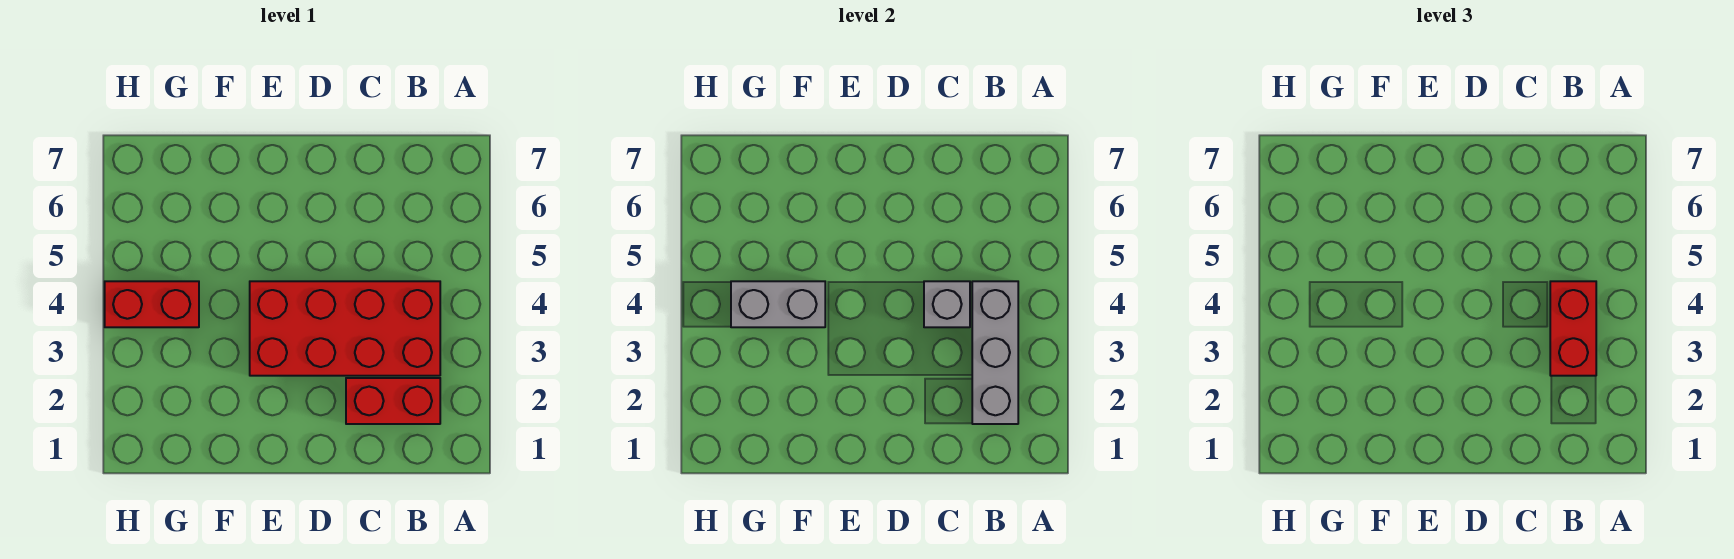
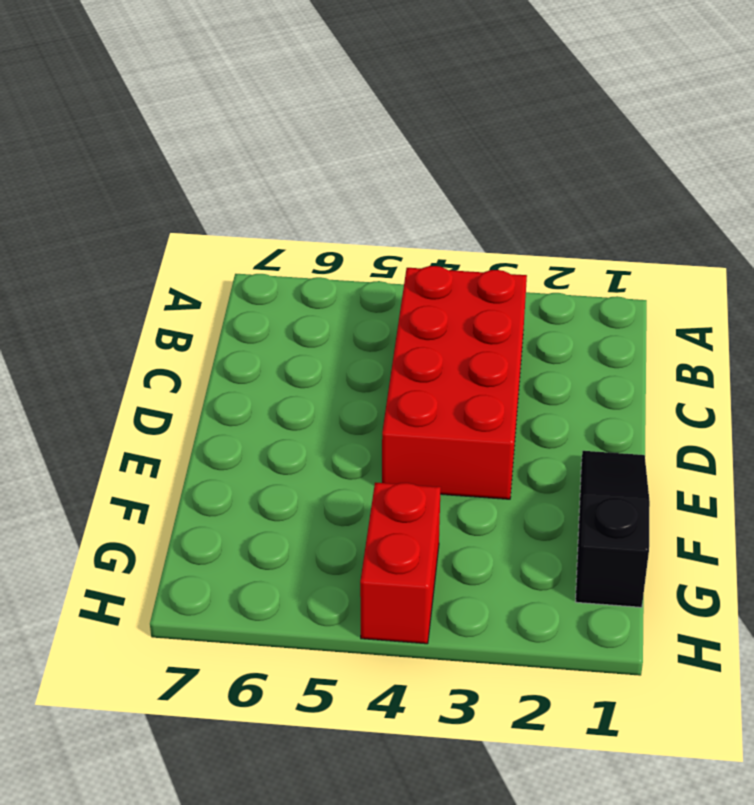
black 1x3 slope [576,451,650,607] -> none
none -> red 1x2 brick [346,378,440,424]
none -> grey 1x3 brick [972,281,1018,424]

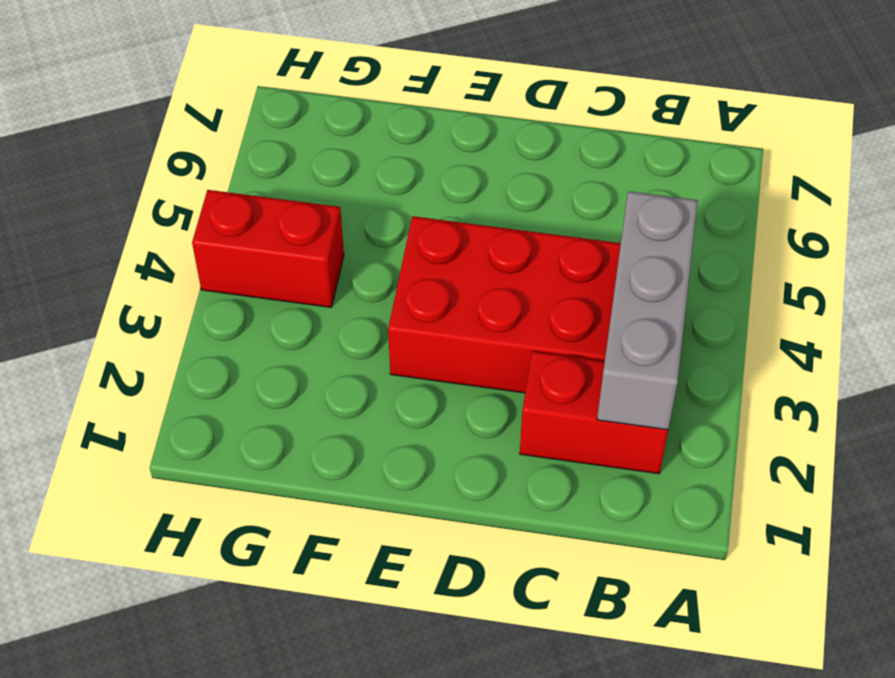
none -> grey 1x1 brick [924,281,970,327]
none -> grey 1x2 brick [731,281,825,327]

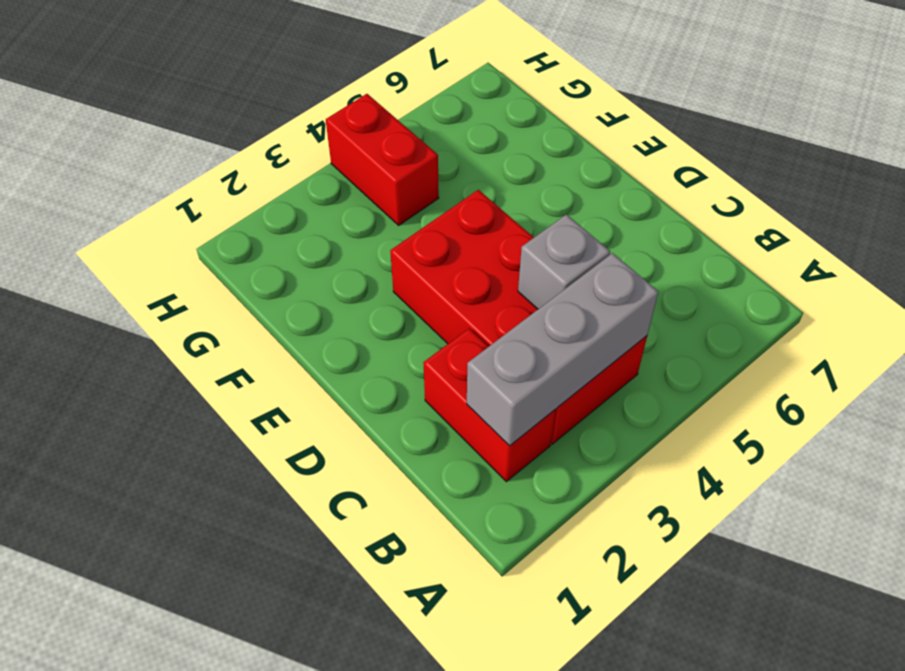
none -> grey 1x2 brick [731,281,825,327]
none -> red 1x2 brick [1550,281,1596,376]

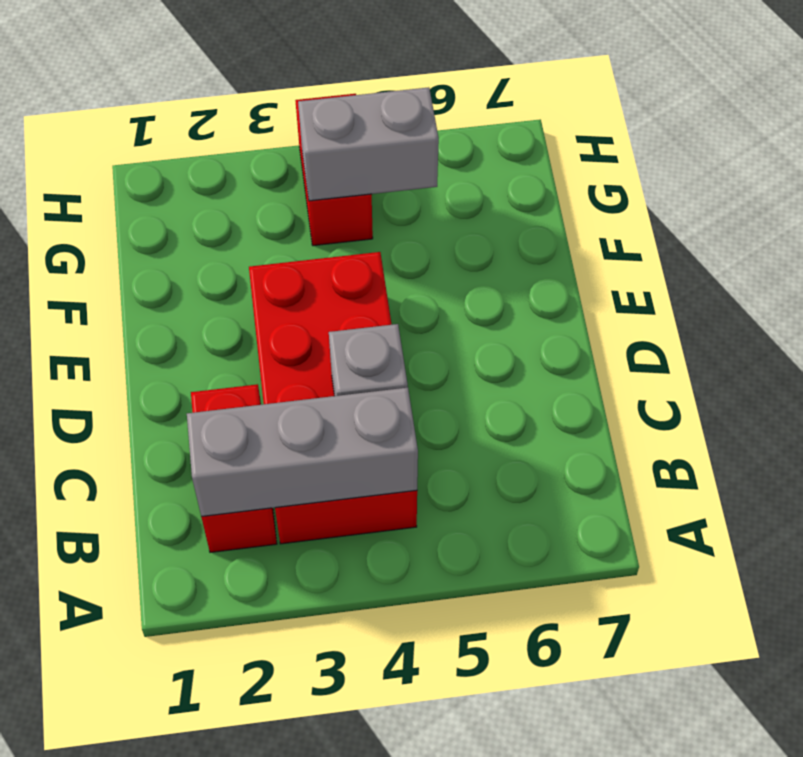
grey 1x2 brick [298,87,439,201] -> grey 1x2 brick turned to [731,281,825,327]
none -> red 1x2 brick [1550,281,1596,376]

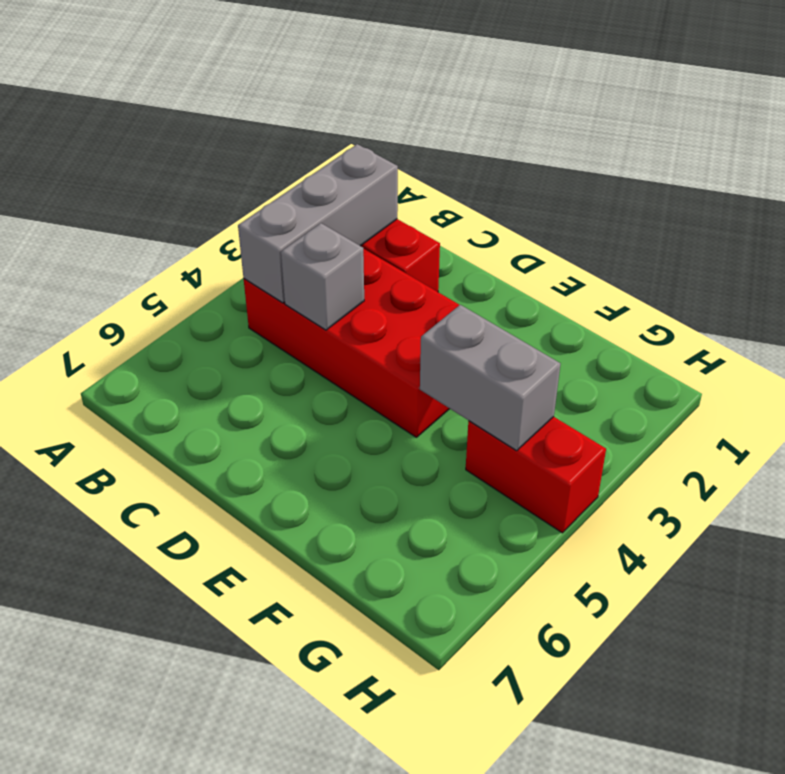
none -> red 1x2 brick [1550,281,1596,376]

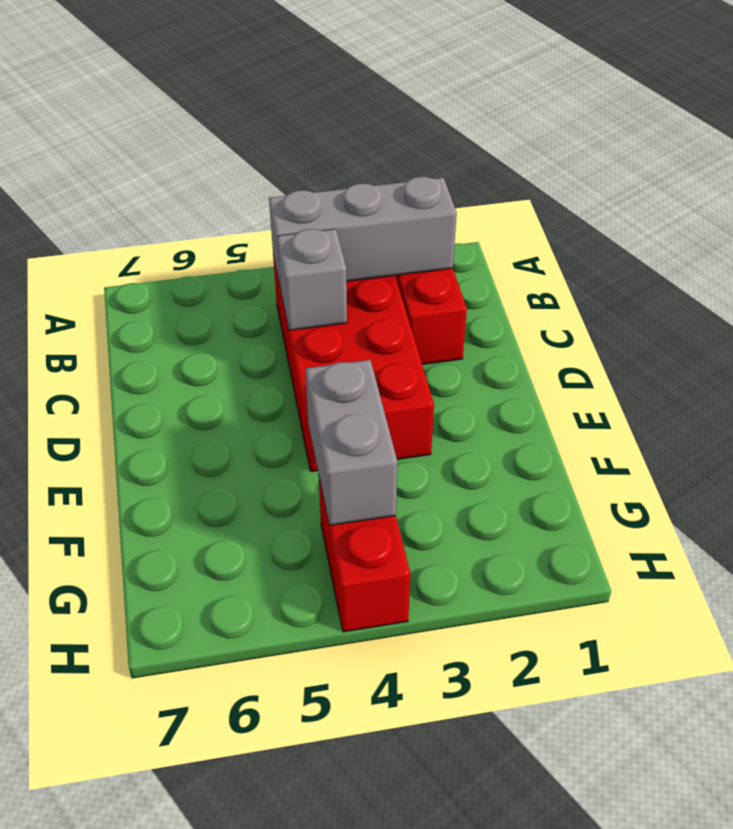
none -> red 1x2 brick [1550,281,1596,376]

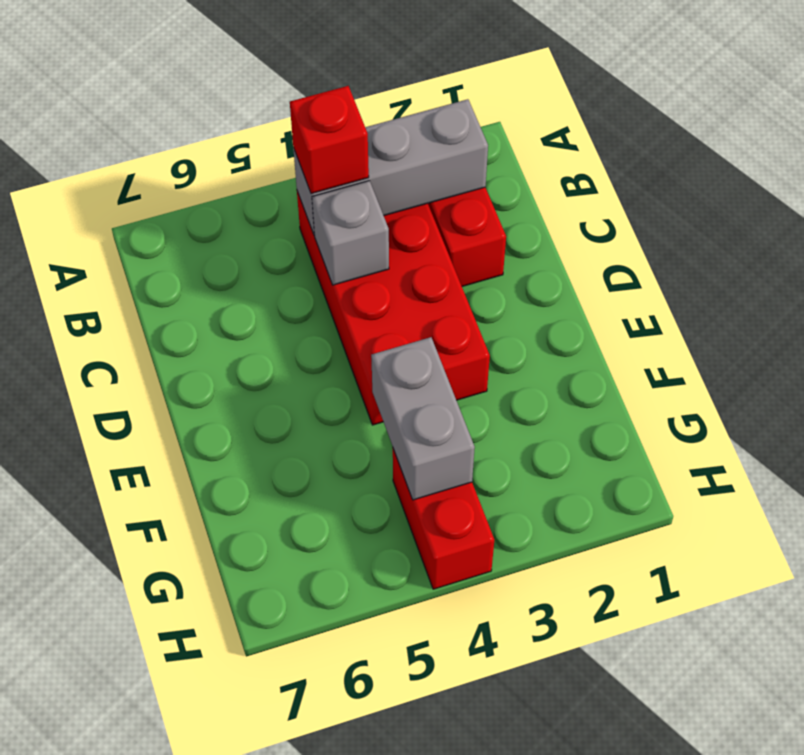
red 1x1 brick [290,86,369,194] -> red 1x2 brick [1550,281,1596,376]

